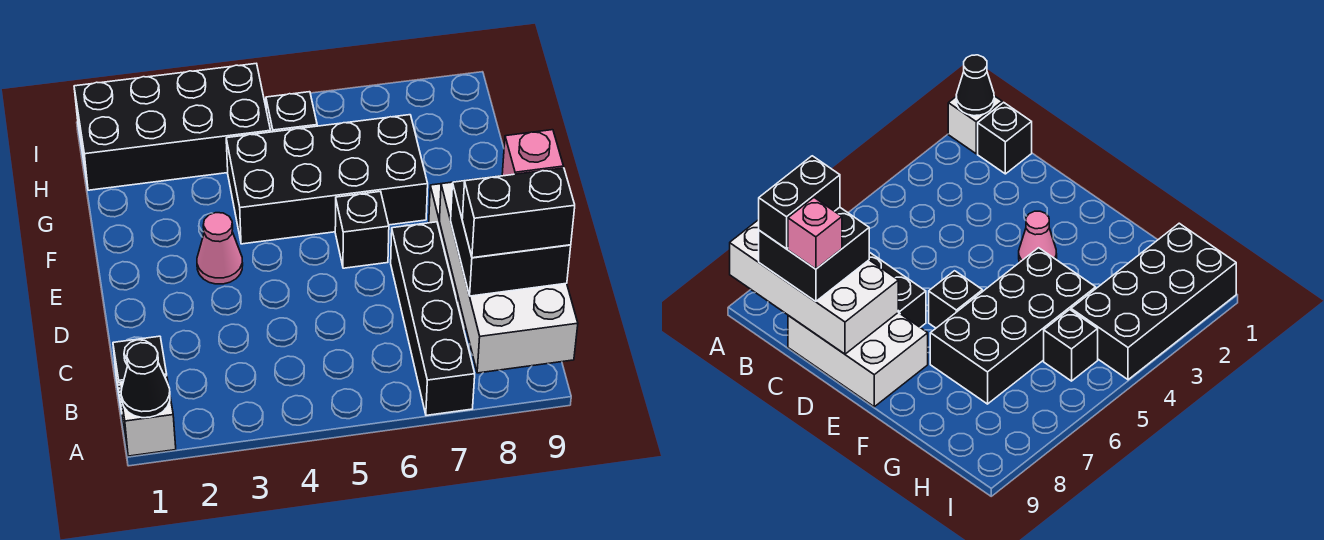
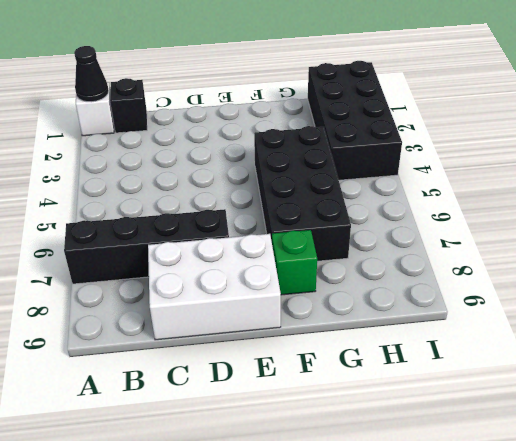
green 1x1 brick [272,230,317,295] -> none
none -> pink 1x1 cone [197,213,243,284]
none -> black 1x1 brick [335,191,389,268]
none -> black 1x1 brick [266,92,317,132]

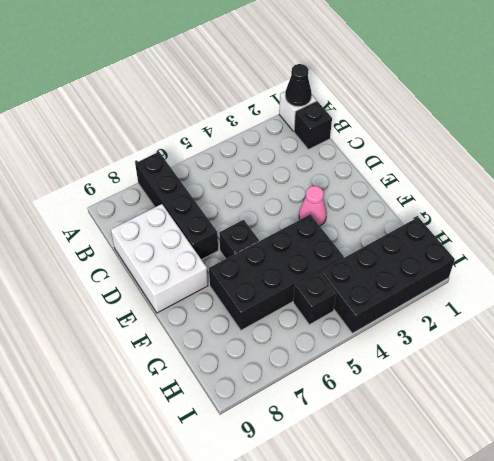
none -> white 2x4 brick [439,182,578,373]
none -> black 2x2 brick [451,181,571,296]
none -> black 1x2 brick [462,168,575,258]

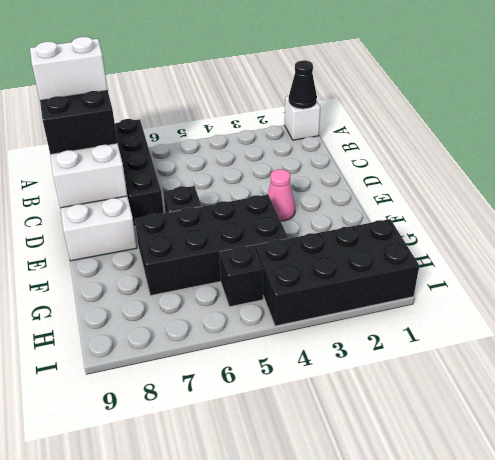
white 1x2 brick [30,37,108,101] -> black 1x2 brick [462,168,575,258]
none -> black 1x1 brick [113,336,167,412]
none -> pink 1x1 brick [502,130,564,176]

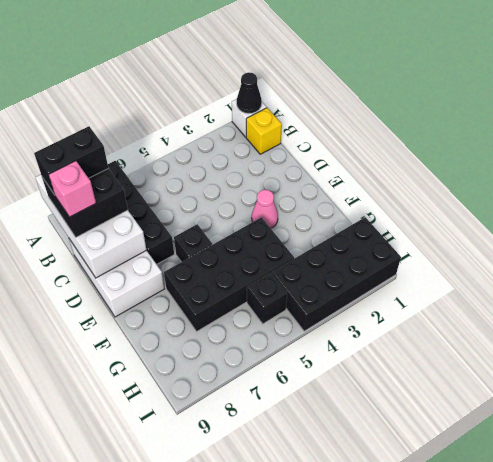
yellow 1x1 brick [246,108,282,154] -> black 1x1 brick [113,336,167,412]

